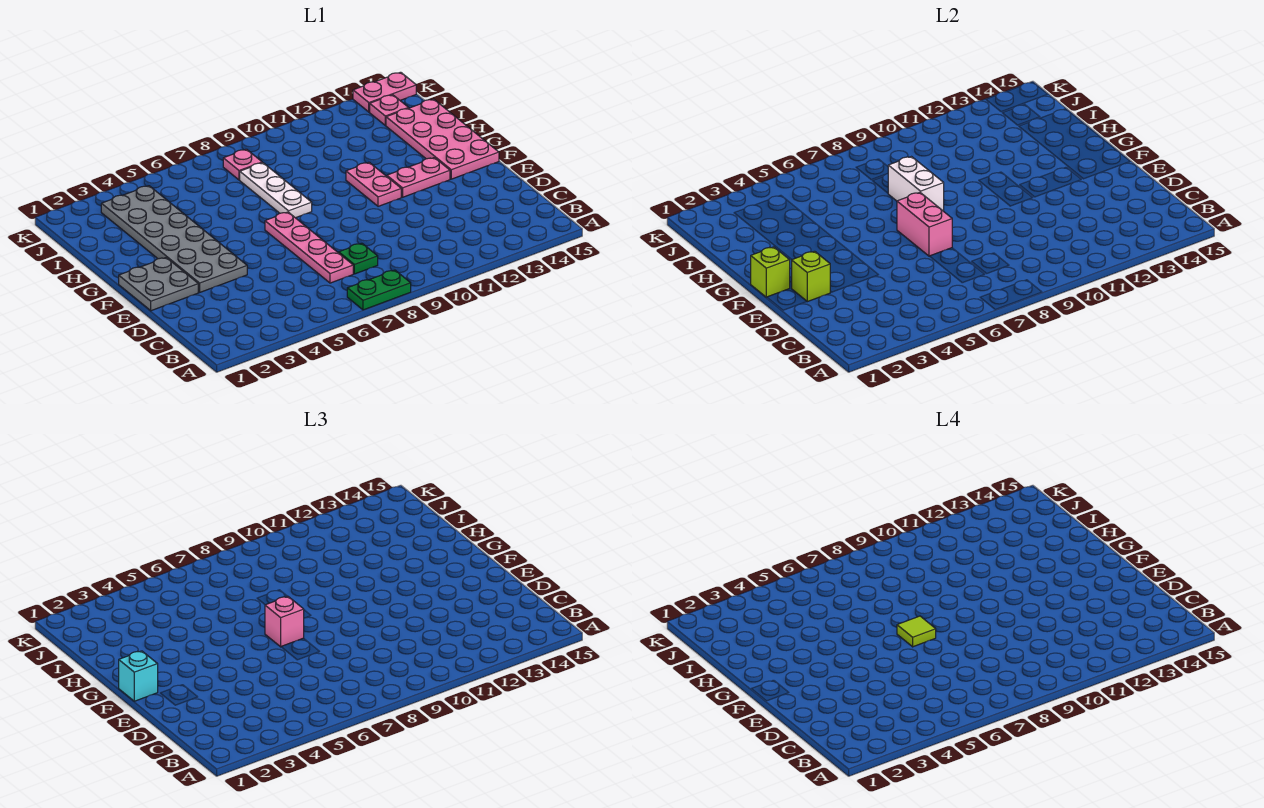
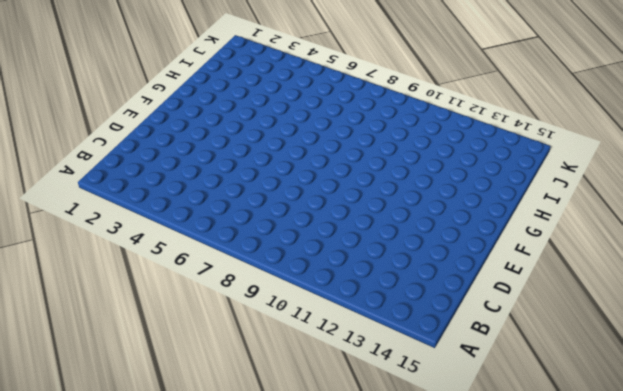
none -> green 1x2 plate [347,270,411,310]
none -> pink 1x4 plate [265,212,353,283]
none -> green 1x1 plate [339,243,378,274]

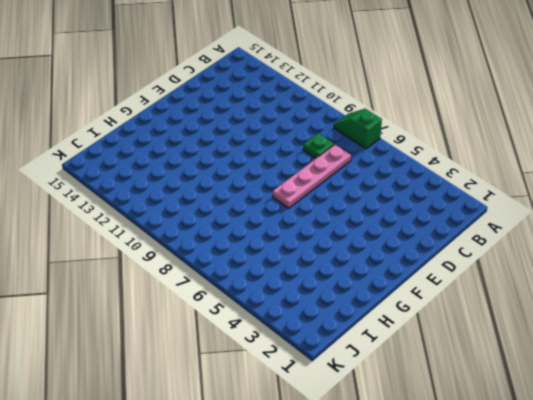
green 1x2 slope [334,109,382,149] -> green 1x2 plate [347,270,411,310]
none -> grey 2x2 plate [119,258,198,311]
none -> grey 2x6 plate [101,186,247,292]
none -> pink 1x2 plate [346,162,401,206]

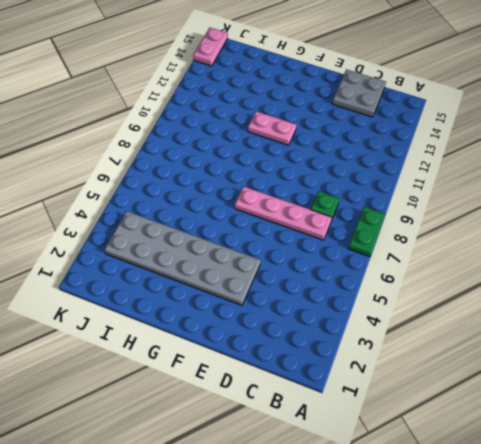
grey 2x2 plate [332,70,386,117] -> grey 2x2 plate moved to [119,258,198,311]
none -> pink 1x2 plate [387,158,450,197]
none -> pink 2x4 plate [386,99,499,179]
none -> white 1x3 plate [240,163,312,218]

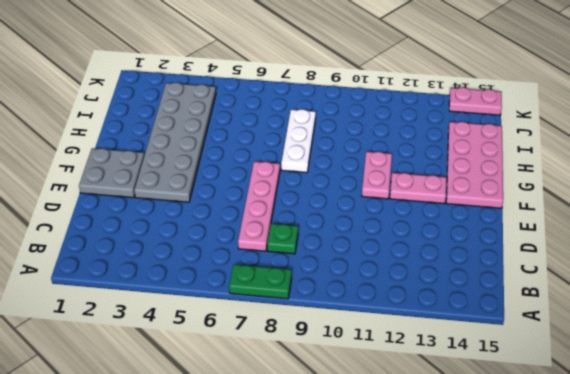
none -> pink 1x1 plate [223,149,262,180]
none -> pink 1x1 plate [370,95,408,125]
none -> lime 1x1 brick [792,251,830,302]

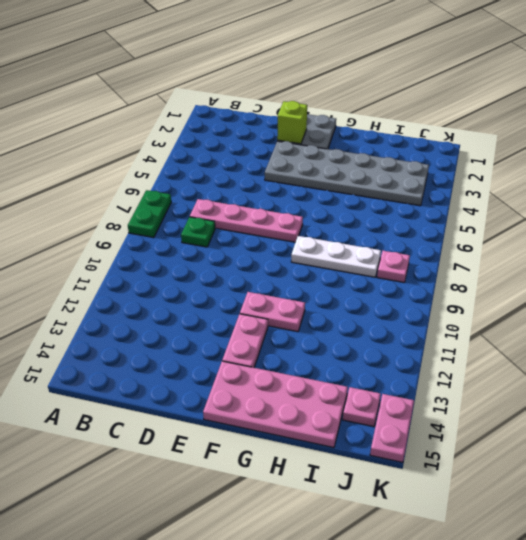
none -> pink 1x2 brick [897,193,952,256]
none -> lime 1x1 brick [751,247,790,297]
none -> white 1x2 brick [888,157,944,211]

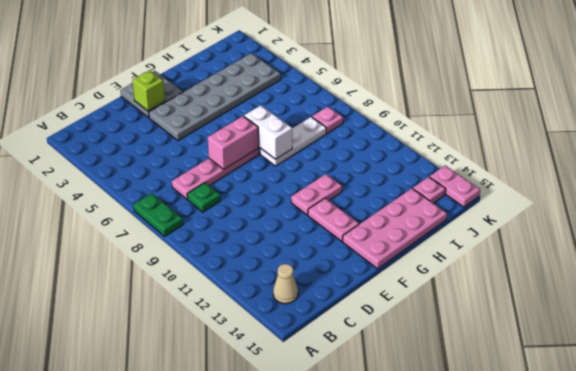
tan 1x1 cone [273,264,298,304] -> none
white 1x2 brick [244,105,292,159] -> white 1x2 brick turned to [888,157,944,211]
none -> lime 1x1 brick [751,247,790,297]
none -> cyan 1x1 brick [119,651,158,701]
none -> pink 1x1 brick [265,596,304,647]

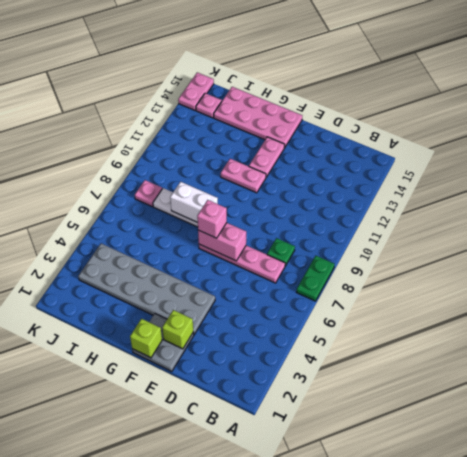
none -> cyan 1x1 brick [119,651,158,701]
none -> lime 1x1 tile [897,616,936,647]

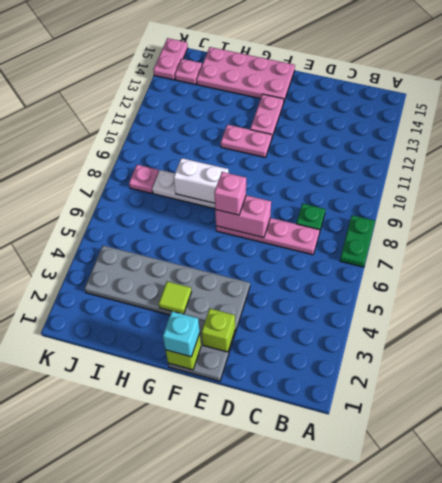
lime 1x1 tile [159,281,191,314] -> lime 1x1 tile moved to [897,616,936,647]

